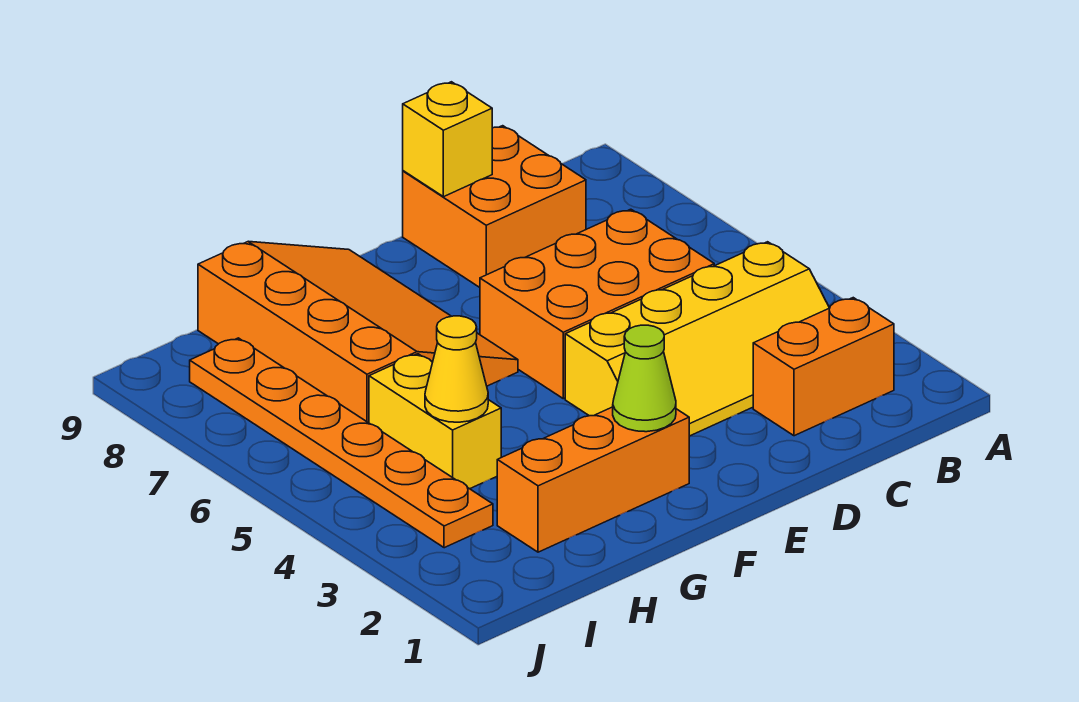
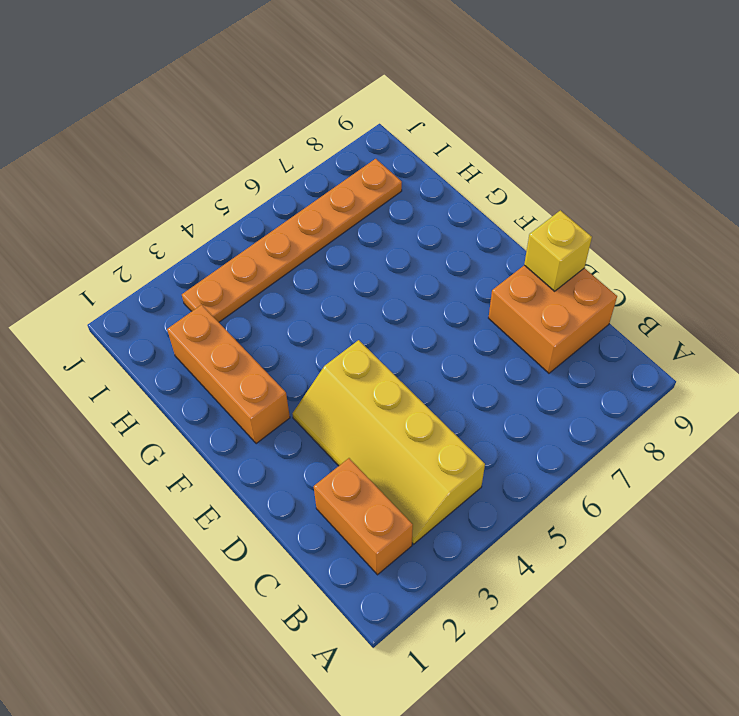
none -> orange 2x3 brick [480,209,714,399]
none -> orange 3x4 slope [198,242,518,423]

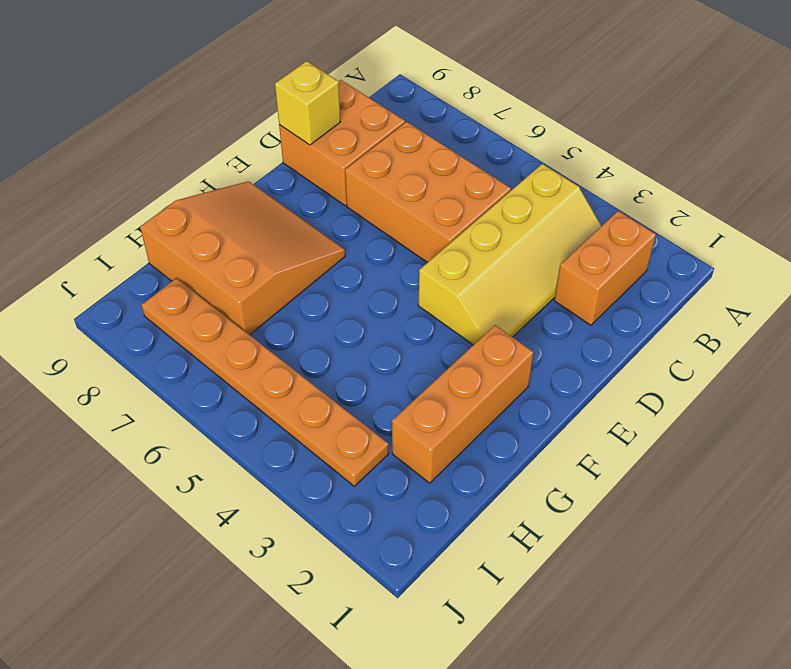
orange 2x3 brick [345,122,511,263] -> orange 2x3 brick turned to [480,209,714,399]
orange 3x3 slope [140,181,345,335] -> orange 3x4 slope [198,242,518,423]
none -> yellow 1x2 brick [369,354,501,489]
none -> lime 1x1 cone [613,325,676,432]

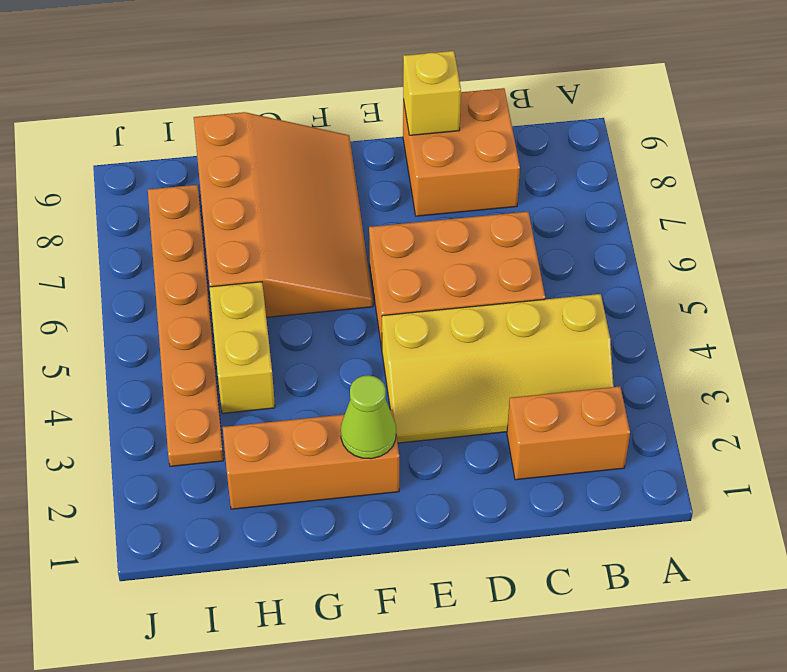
none -> yellow 1x1 cone [425,316,488,422]

